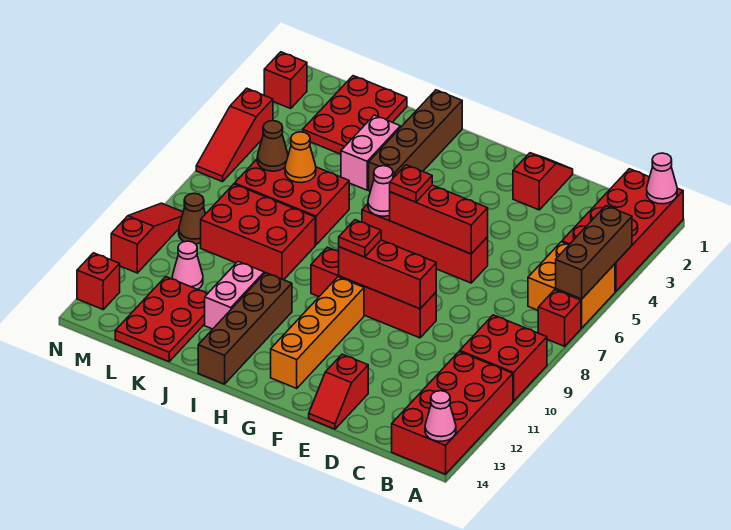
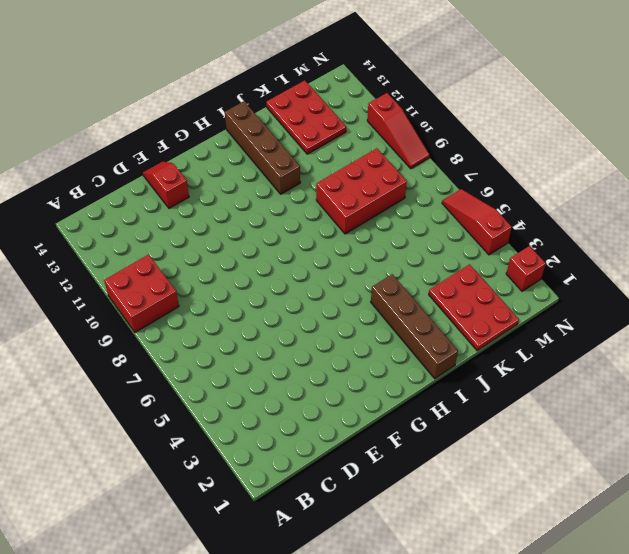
none -> red 2x4 brick [562,169,683,292]
none -> orange 2x2 brick [528,242,615,328]
none -> red 1x1 brick [538,290,581,346]
none -> red 2x4 brick [392,351,513,474]

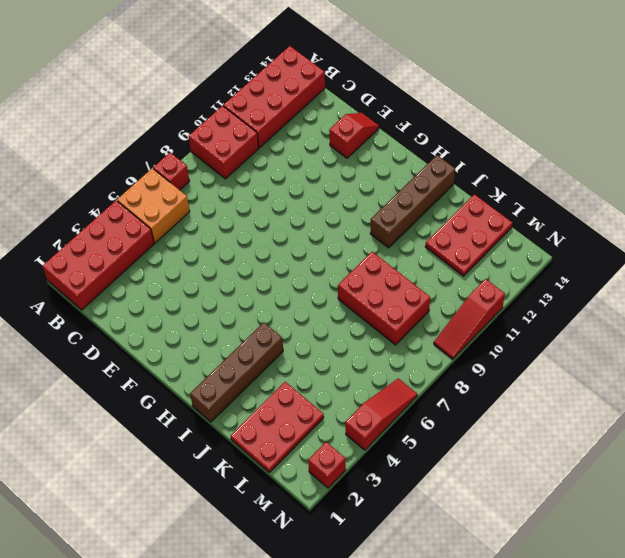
none -> red 1x2 slope [513,153,573,210]
none -> red 1x4 brick [362,204,488,283]
none -> red 1x4 brick [311,247,436,338]
none -> orange 1x4 brick [271,277,364,388]

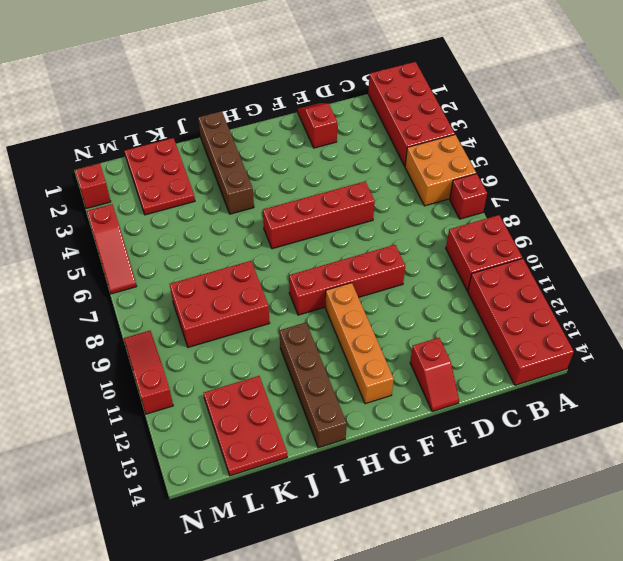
none -> pink 1x2 brick [341,115,400,190]
none -> red 2x3 brick [235,159,349,245]
none -> pink 1x2 brick [205,261,264,329]
none -> pink 1x1 cone [172,241,203,289]

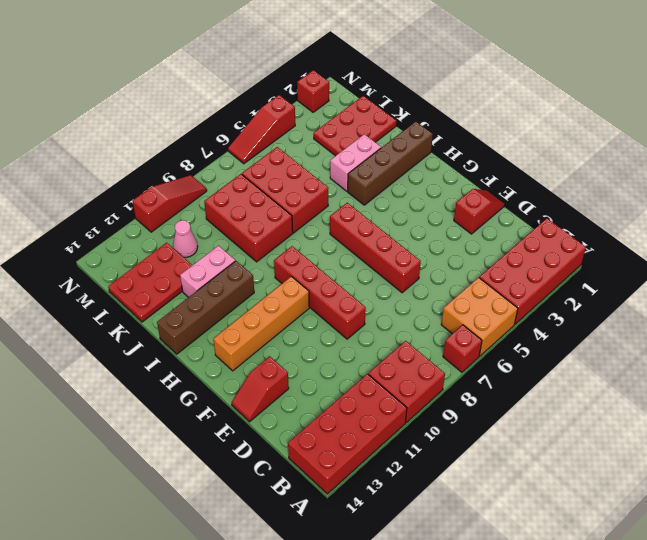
none -> brown 1x1 cone [179,193,205,244]
none -> red 1x1 brick [77,253,120,309]
none -> pink 1x1 cone [647,153,677,204]
none -> brown 1x3 brick [556,206,632,299]

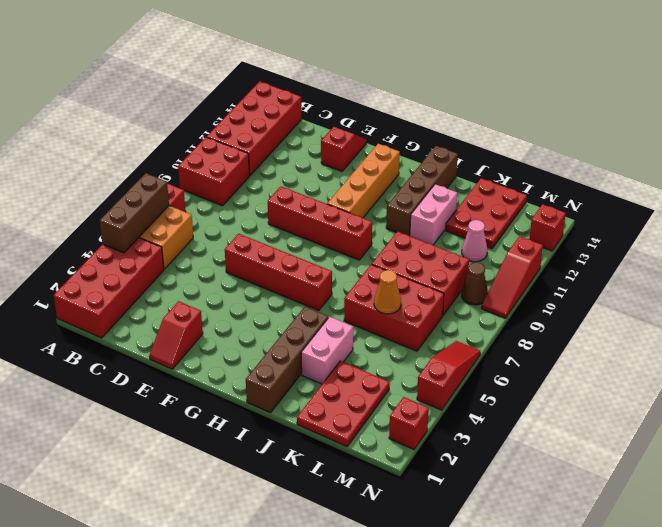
none -> pink 1x1 cone [647,153,677,204]
none -> pink 1x1 cone [425,391,456,441]
none -> red 1x3 brick [390,185,488,254]
none -> red 1x3 brick [339,240,436,309]

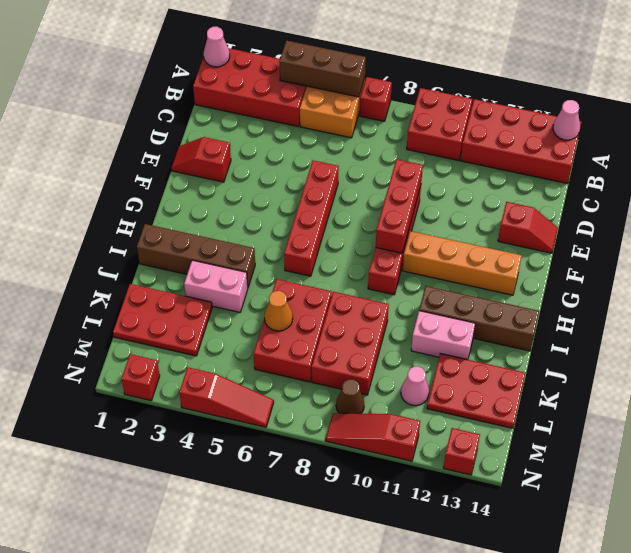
none -> red 1x3 brick [390,185,488,254]
none -> pink 1x1 cone [368,166,393,216]
none -> brown 1x1 cone [257,121,288,171]
none -> red 1x1 plate [390,165,432,202]

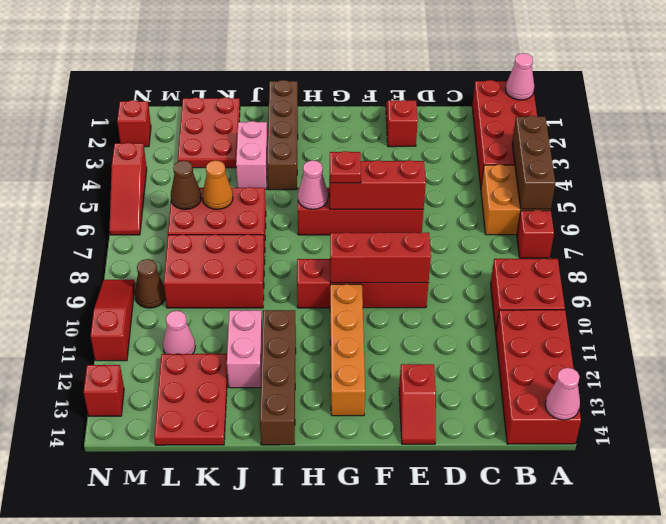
none -> red 1x1 plate [339,220,381,257]

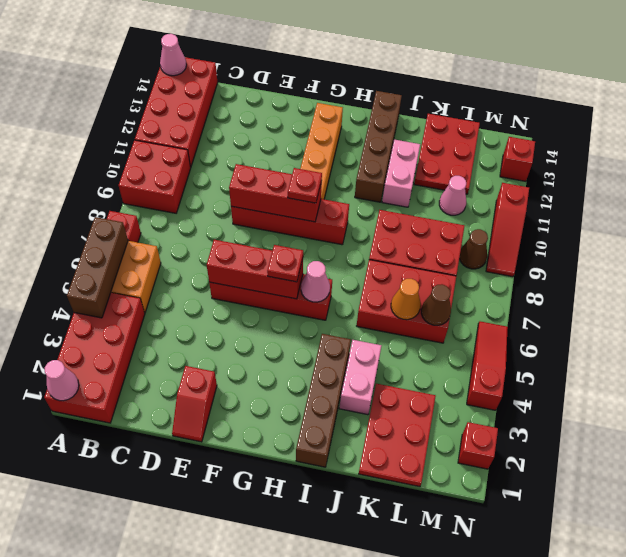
none -> red 1x2 slope [309,354,368,429]

